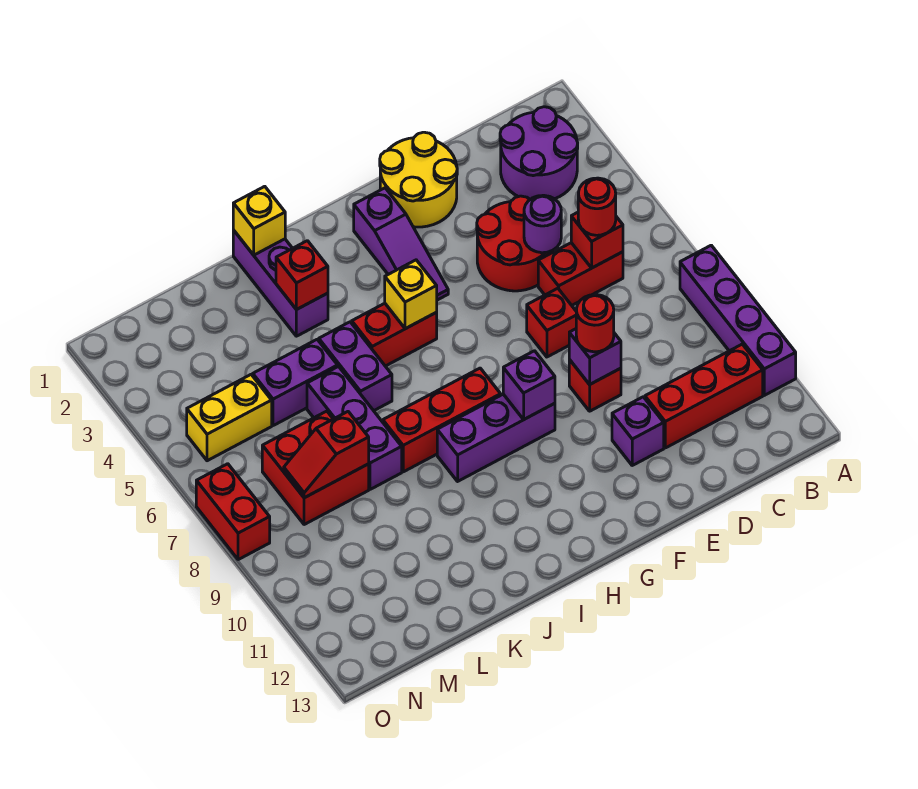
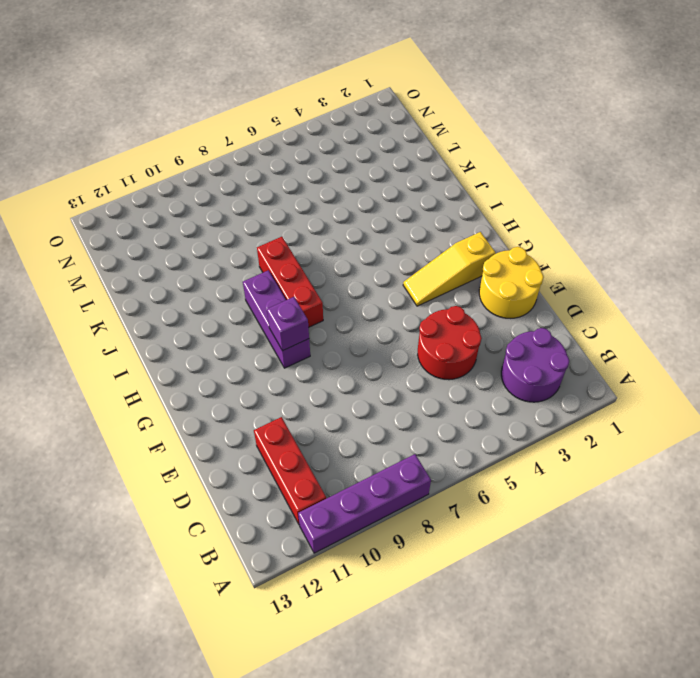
yellow 1x3 slope [403,232,495,306] -> purple 1x3 slope [354,188,448,300]
none -> red 1x2 brick [538,243,623,305]
none -> red 1x1 brick [527,288,576,357]
none -> red 1x1 brick [569,360,621,411]
none -> purple 1x1 brick [612,397,664,465]

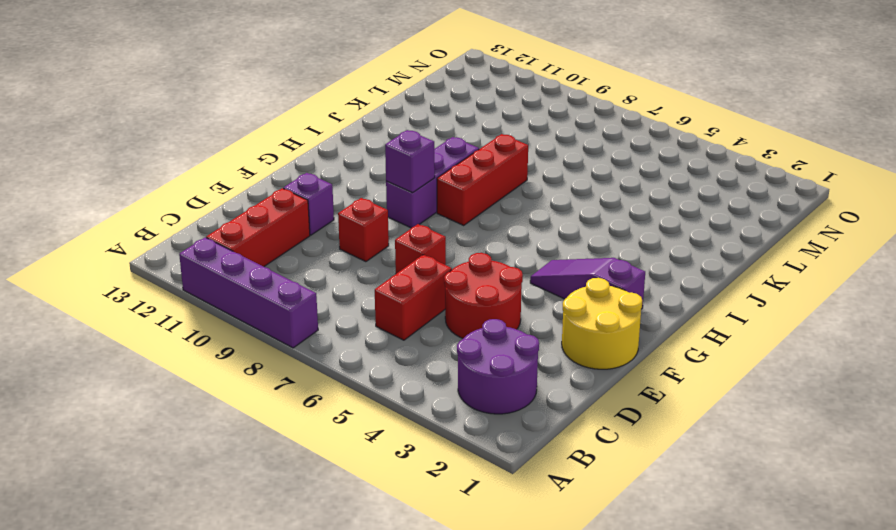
none -> red 1x2 brick [352,303,437,366]
none -> purple 1x3 brick [233,230,328,336]
none -> purple 1x2 brick [319,322,392,411]
none -> purple 1x2 brick [253,340,338,426]

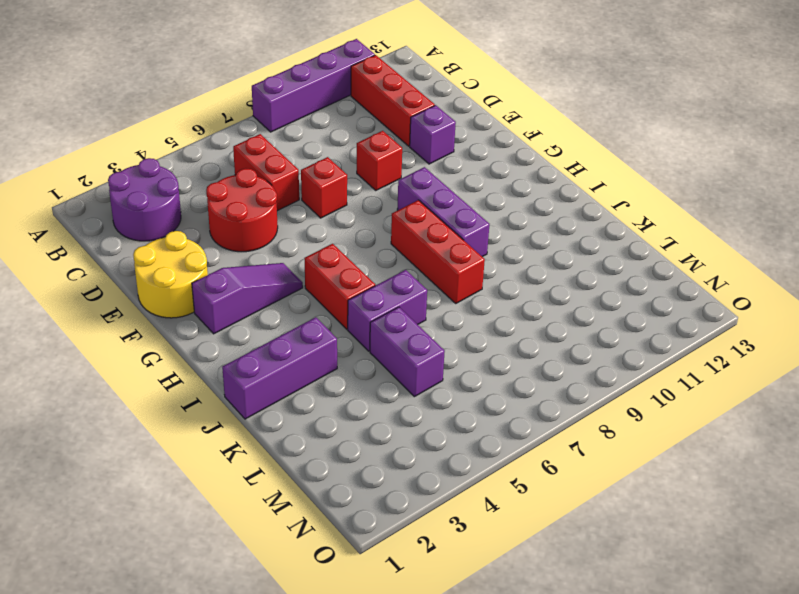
none -> purple 1x3 brick [307,367,402,489]
none -> red 2x2 brick [262,411,369,525]
none -> yellow 1x2 brick [187,375,272,461]
none -> red 1x2 brick [196,464,270,560]

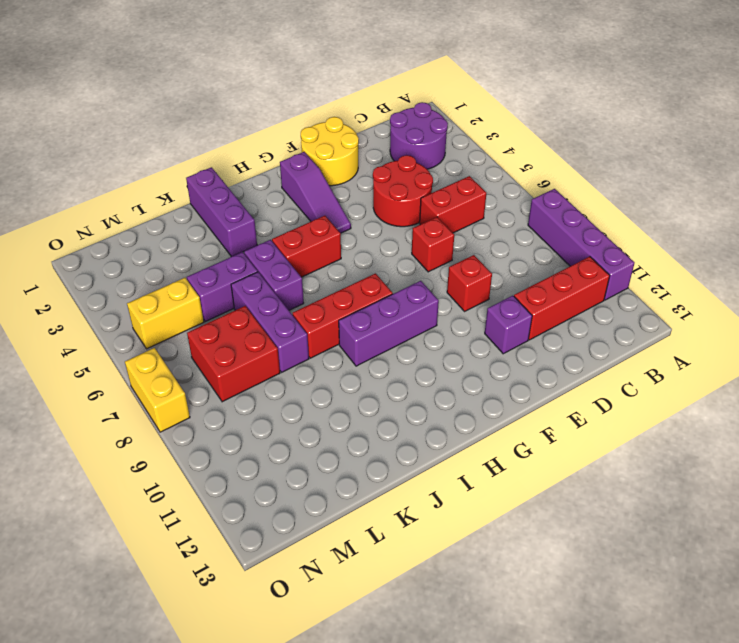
yellow 1x2 brick [125,348,190,432] -> red 1x2 brick [196,464,270,560]
none -> red 1x1 brick [571,212,623,268]
none -> purple 1x1 round brick [524,195,561,253]
none -> purple 1x1 brick [569,329,621,385]
none -> purple 1x1 brick [503,351,555,419]

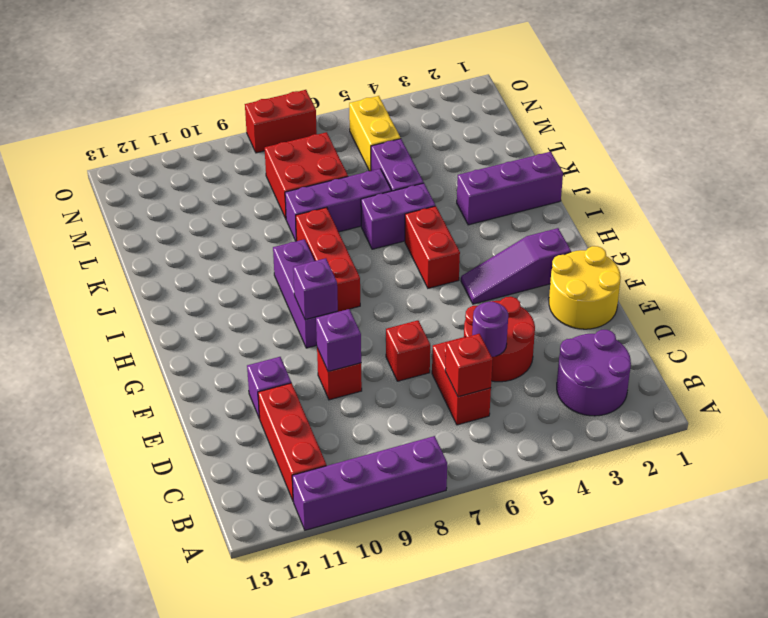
none -> yellow 1x1 brick [385,260,437,329]
none -> yellow 1x1 brick [233,186,285,255]
none -> red 1x1 brick [276,241,328,310]
none -> red 1x2 slope [284,412,369,498]

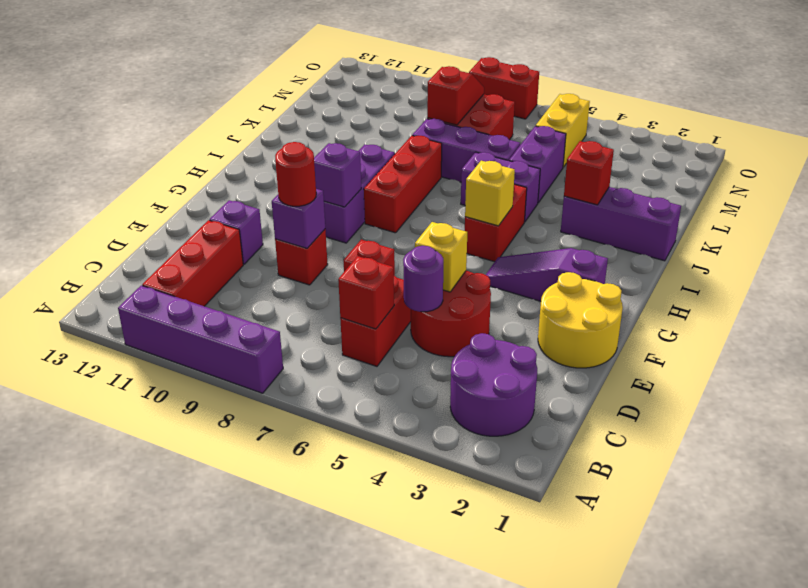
yellow 1x1 brick [415,222,467,292] -> yellow 1x1 brick moved to [233,186,285,255]
none -> red 1x1 round brick [578,178,616,235]

